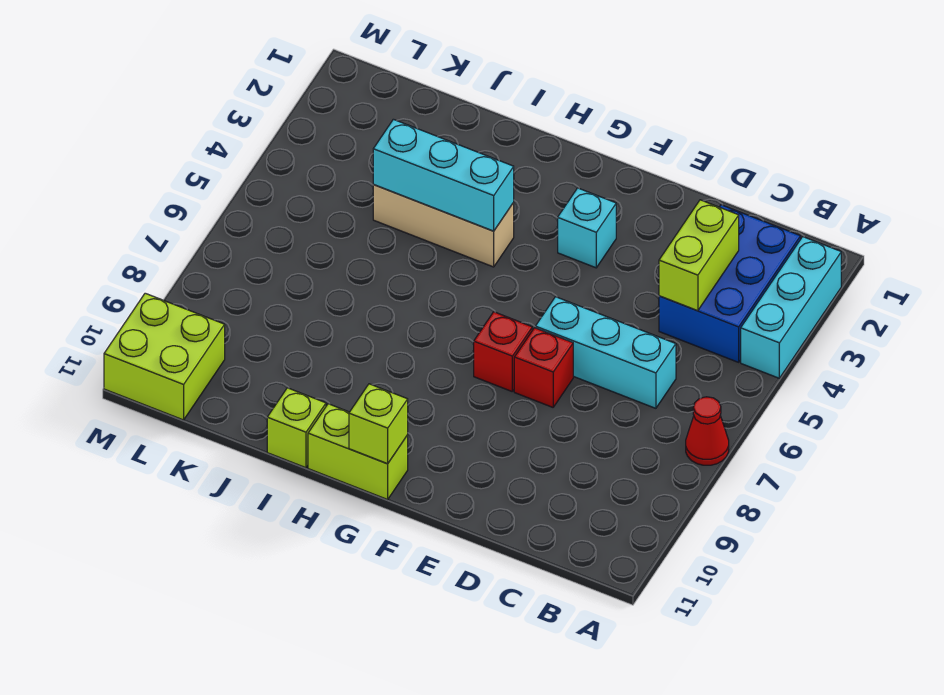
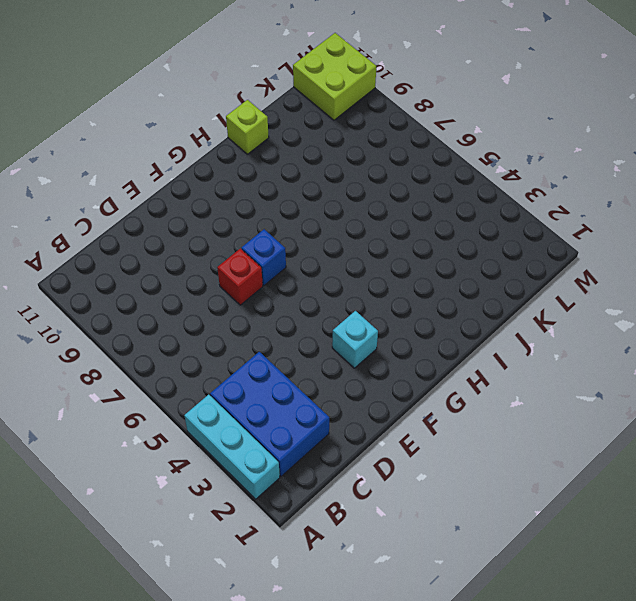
blue 1x1 brick [242,229,286,285] -> red 1x1 brick [474,312,532,391]
none -> red 1x1 cone [686,397,729,465]
none -> cyan 1x3 brick [535,297,676,408]
none -> lime 1x2 brick [308,404,408,500]

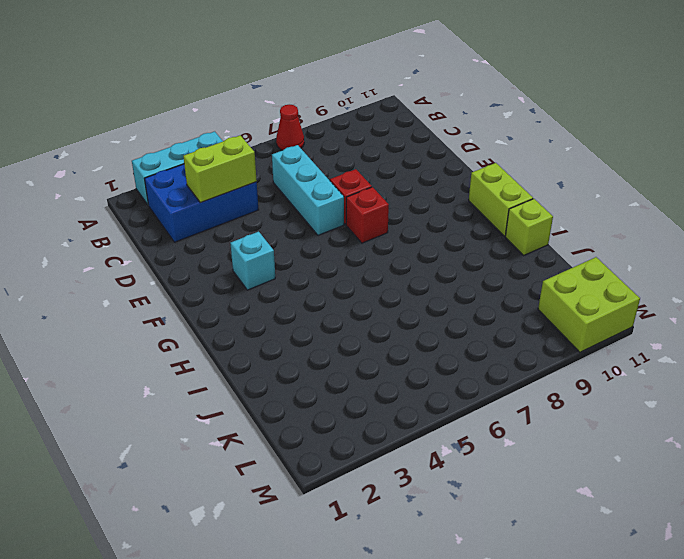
none -> tan 1x3 brick [373,184,514,267]
none -> lime 1x1 brick [349,384,408,464]
none -> cyan 1x3 brick [373,119,514,231]

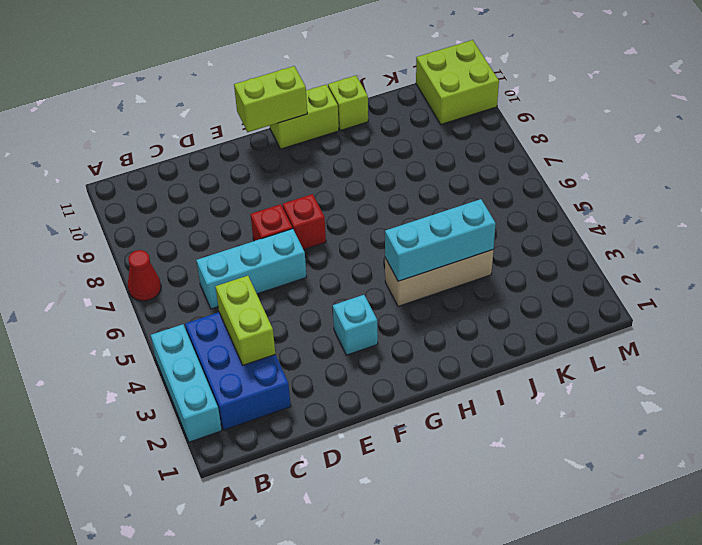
lime 1x2 brick [234,66,307,132] -> lime 1x1 brick [349,384,408,464]

